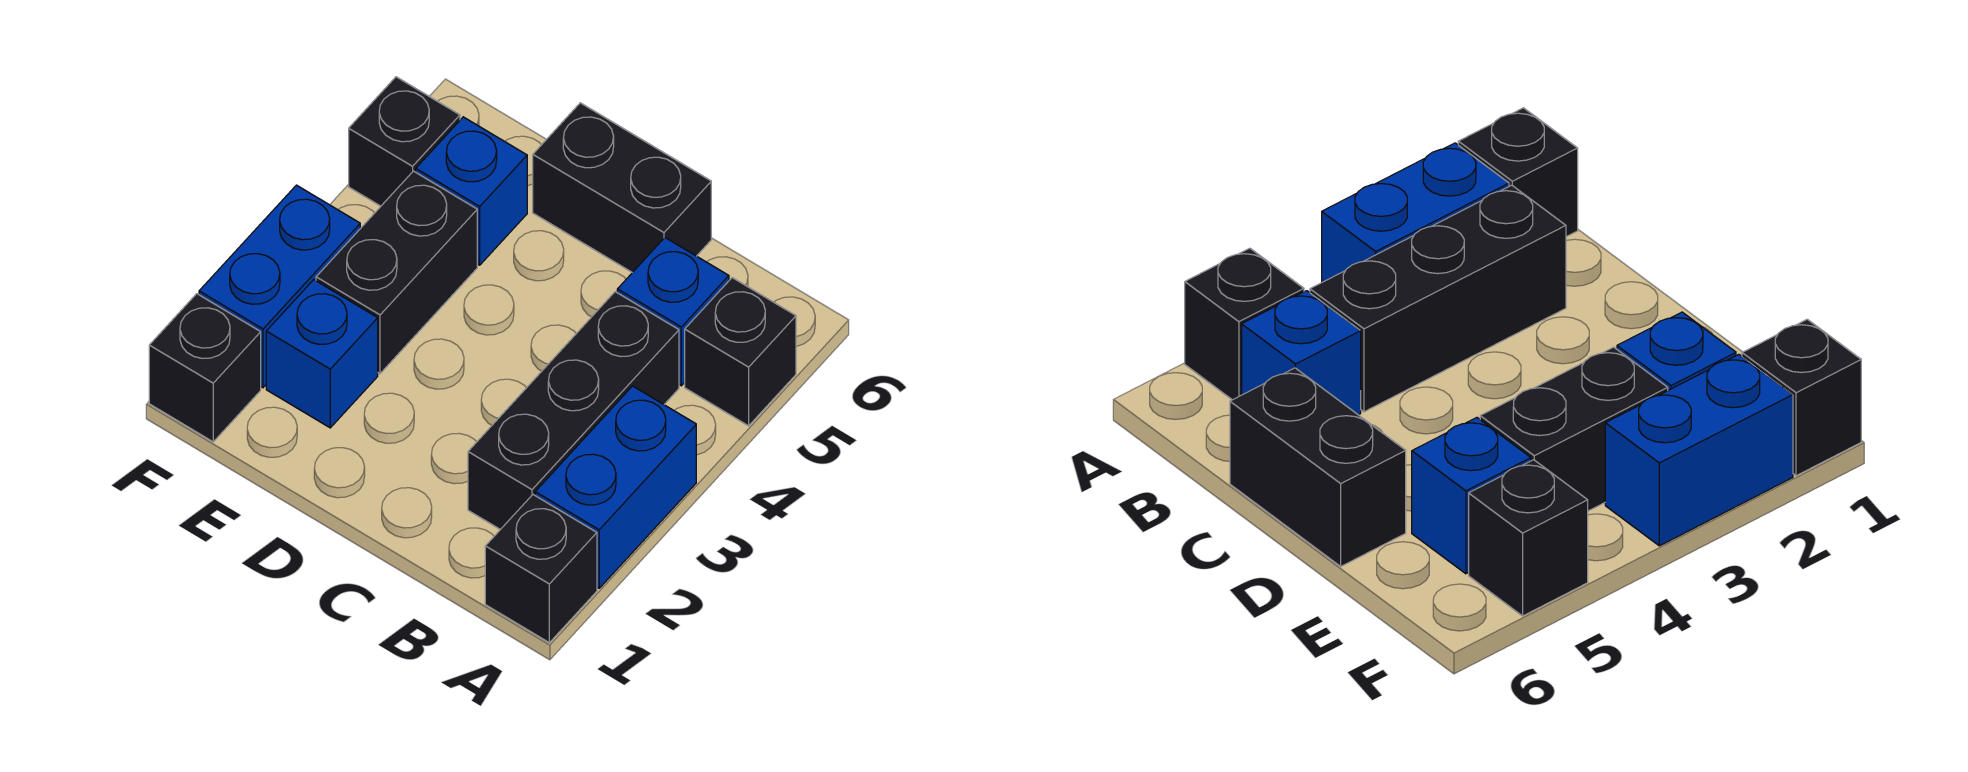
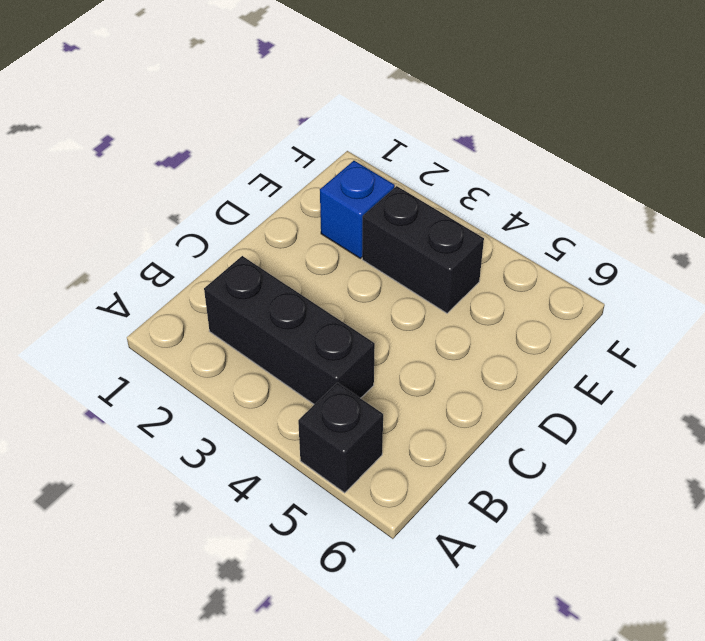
none -> black 1x1 brick [485,495,597,643]
none -> blue 1x2 brick [535,386,696,588]
none -> blue 1x1 brick [617,238,729,386]

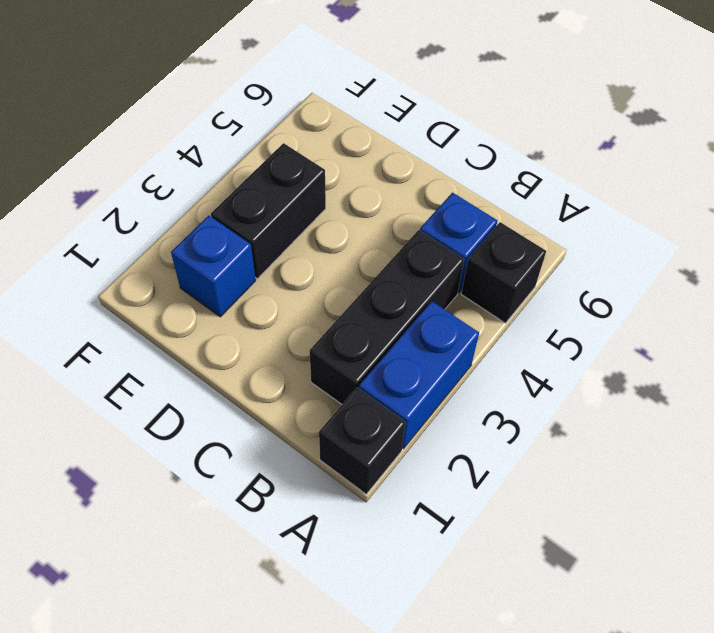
none -> black 1x2 brick [533,103,711,273]
none -> blue 1x1 brick [416,117,527,265]
none -> black 1x1 brick [149,294,261,442]

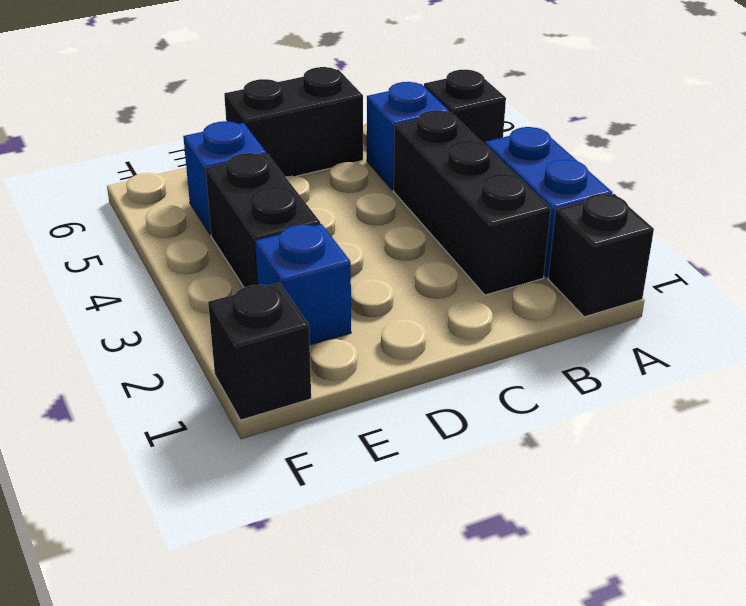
none -> blue 1x2 brick [199,185,360,388]
none -> black 1x1 brick [349,77,460,206]

